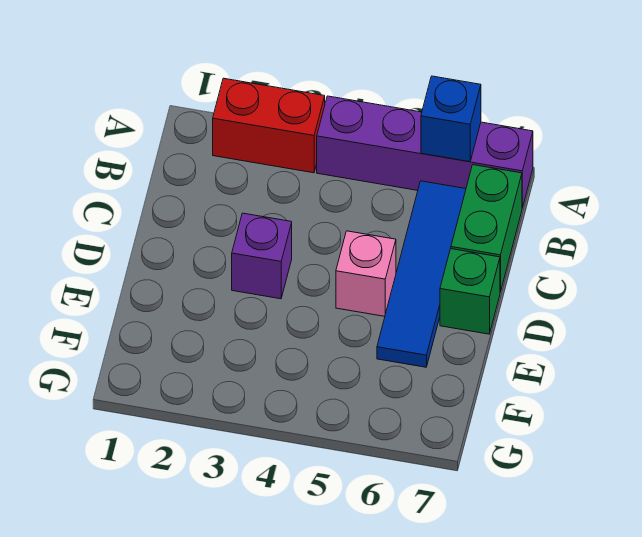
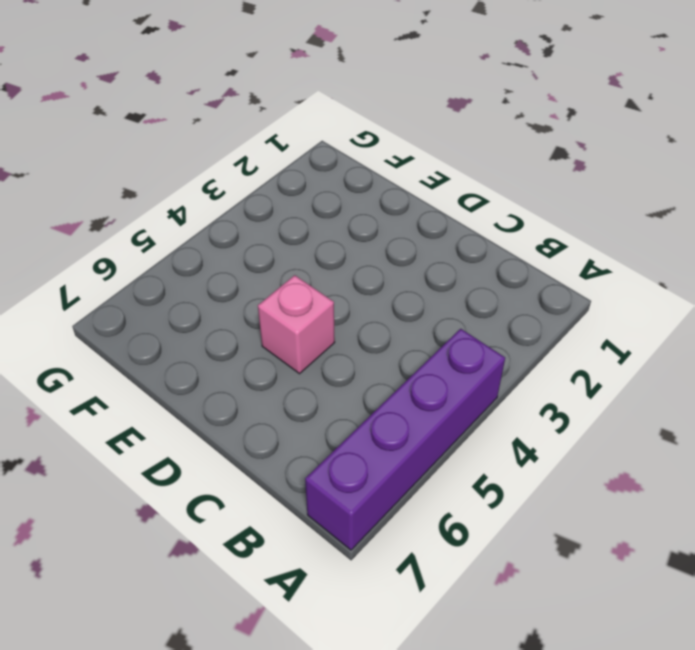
none -> red 1x2 brick [213,78,325,173]
none -> blue 1x4 tile [377,181,466,367]

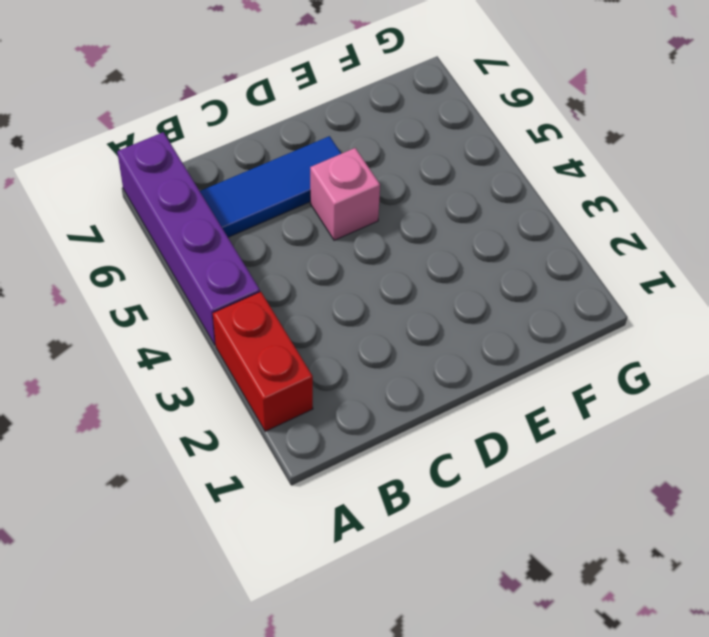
blue 1x3 tile [200,136,341,237] -> blue 1x4 tile [377,181,466,367]
none -> green 1x2 brick [451,165,522,292]
none -> purple 1x1 brick [232,213,292,299]

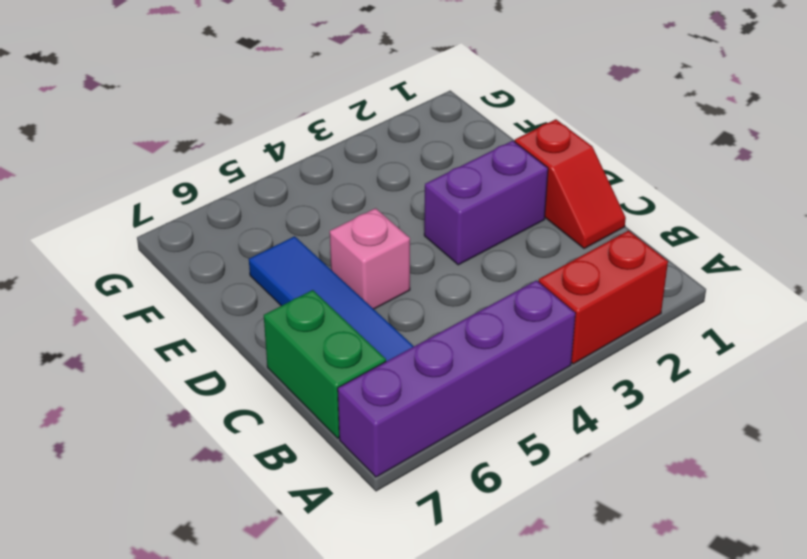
red 1x2 slope [515,119,626,249] -> none
purple 1x2 brick [424,141,548,265] -> purple 1x1 brick [232,213,292,299]
none -> green 1x1 brick [440,249,500,334]
none -> blue 1x1 brick [421,76,481,162]

